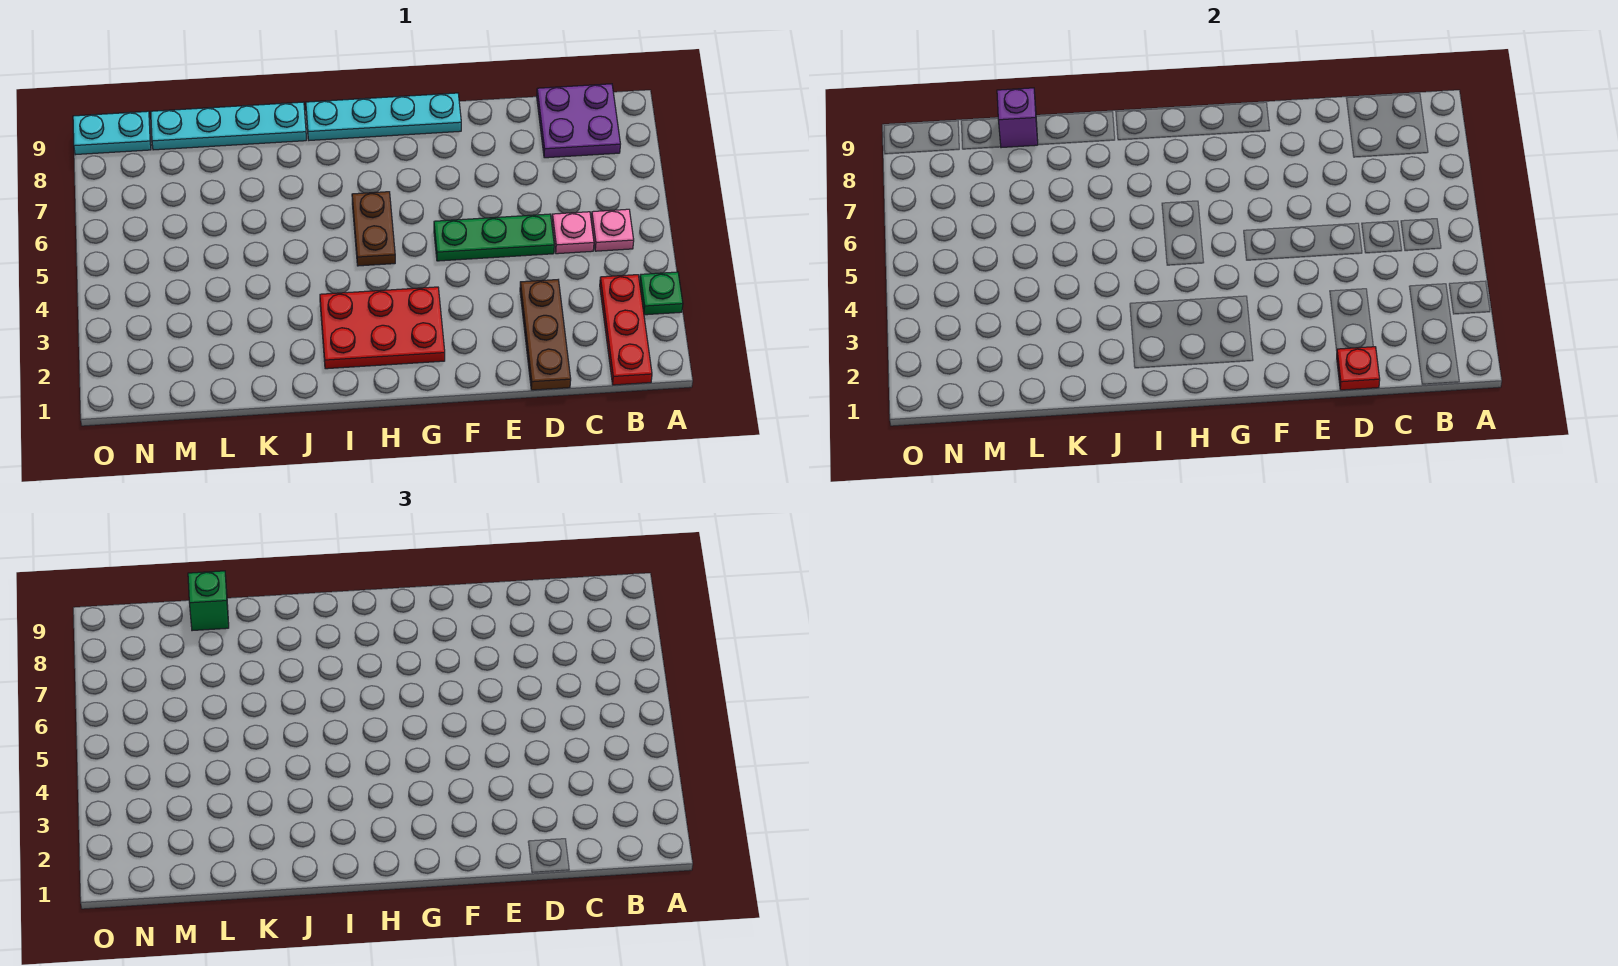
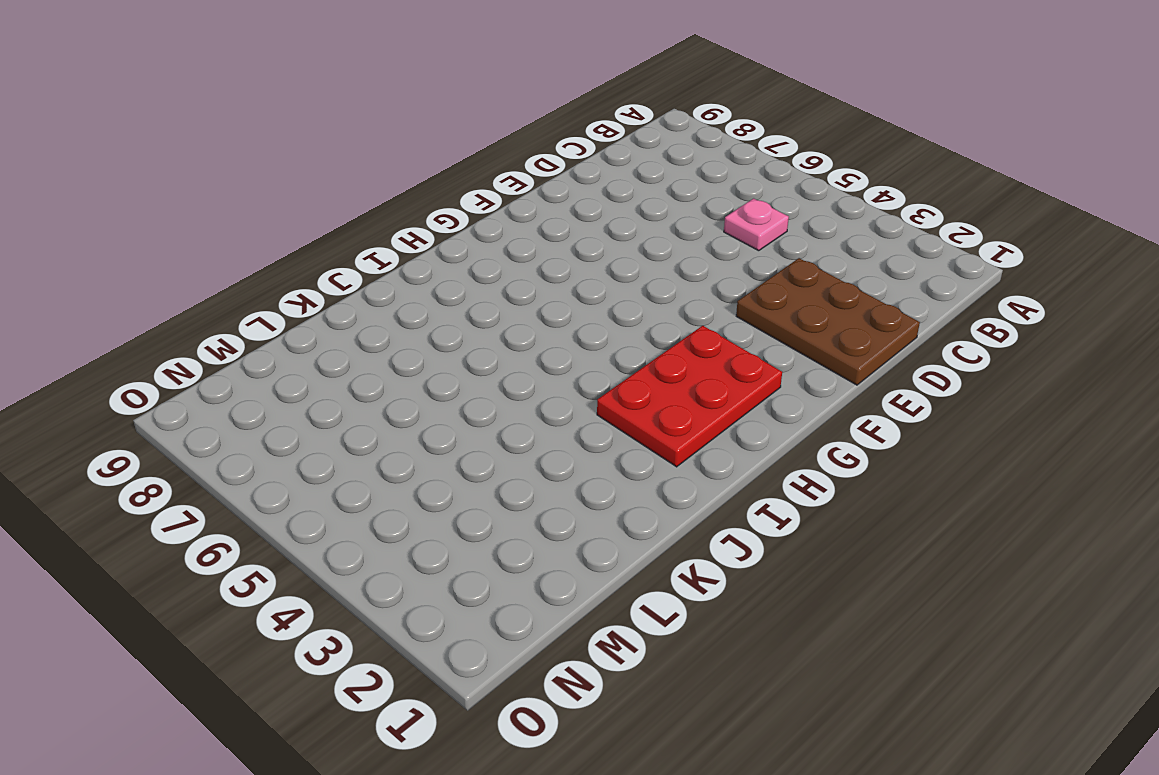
brown 2x3 plate [736,258,920,385] -> brown 1x3 plate [520,280,571,390]
none -> green 1x1 plate [640,272,683,315]
none -> red 1x3 plate [600,275,652,385]
none -> pink 1x1 plate [591,209,634,251]

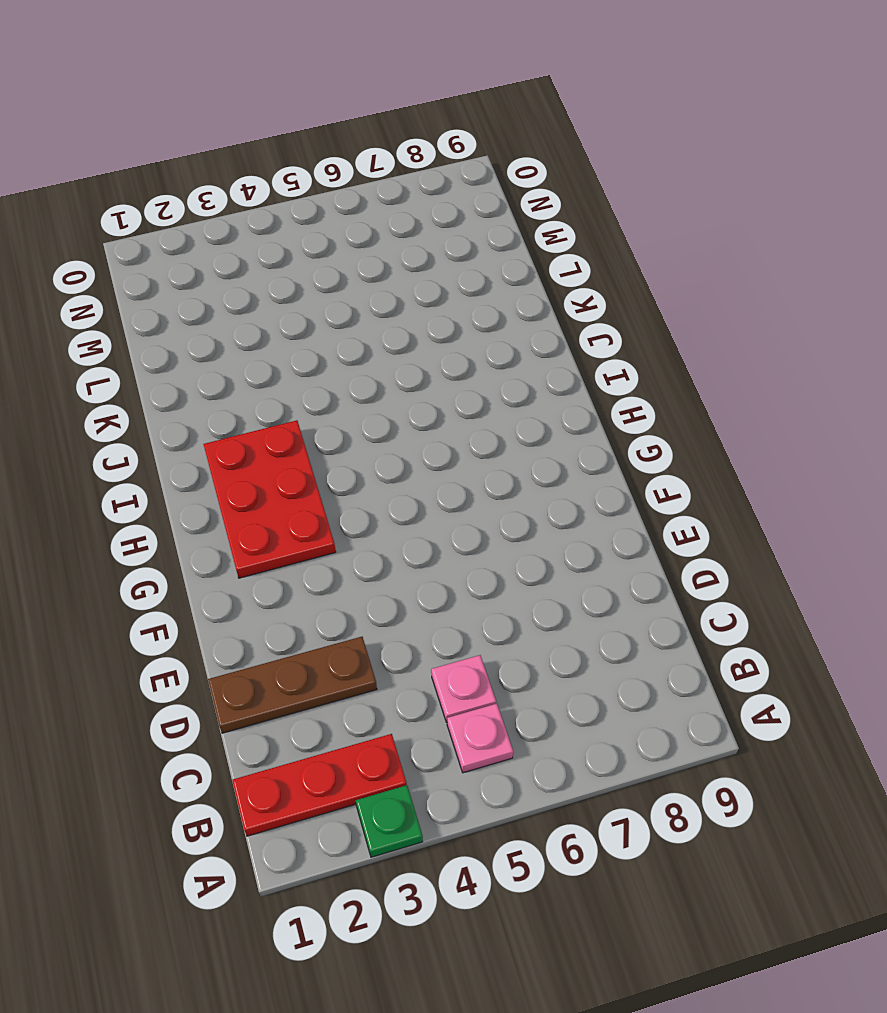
none -> purple 2x2 plate [537,84,620,158]
none -> green 1x3 plate [434,214,554,261]
none -> cyan 1x4 plate [306,93,461,140]

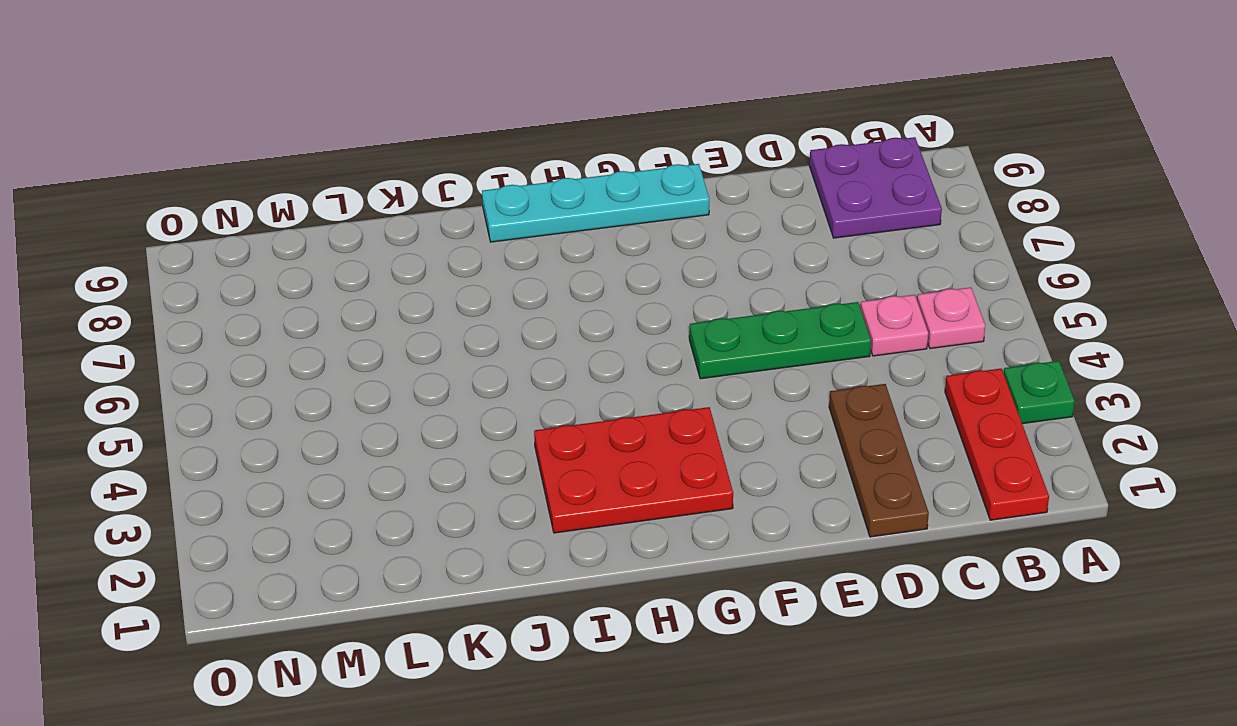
none -> brown 1x2 plate [352,192,395,266]
none -> cyan 1x4 plate [151,102,306,150]
none -> cyan 1x2 plate [73,111,151,155]

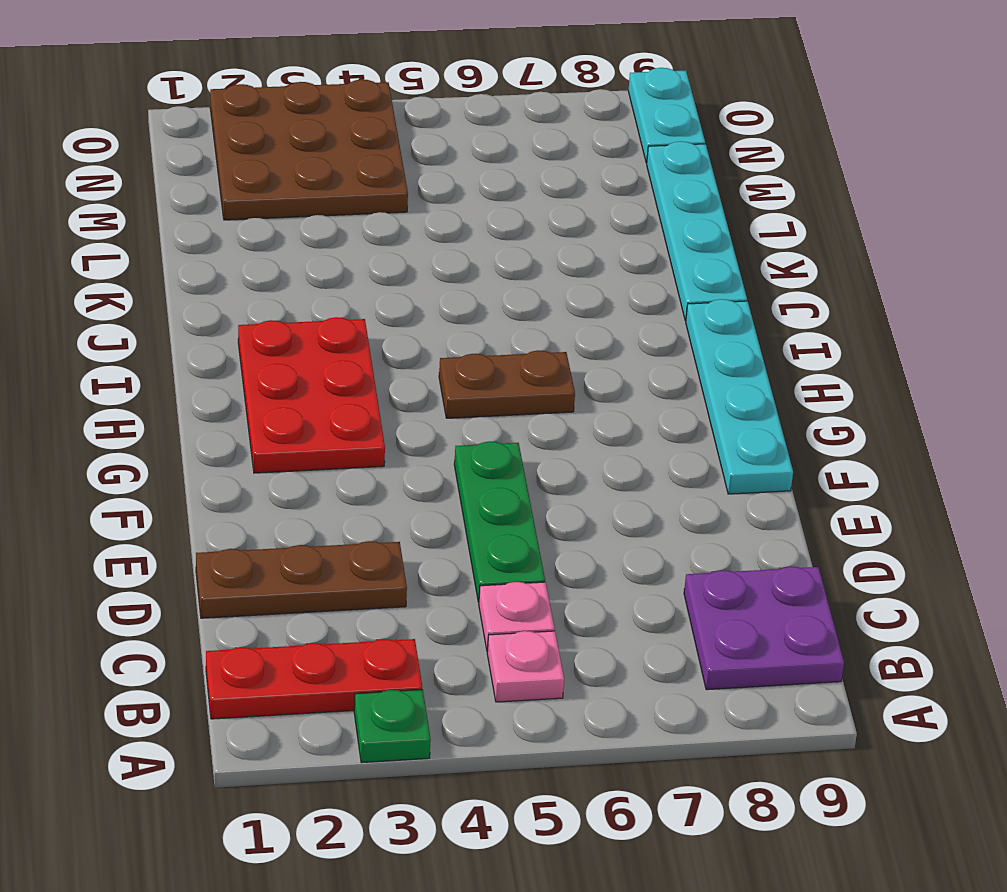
brown 3x3 plate [210,79,408,220] -> none
none -> red 1x1 plate [1337,347,1380,390]
none -> purple 1x1 brick [997,88,1038,148]
none -> green 1x1 brick [188,571,229,631]

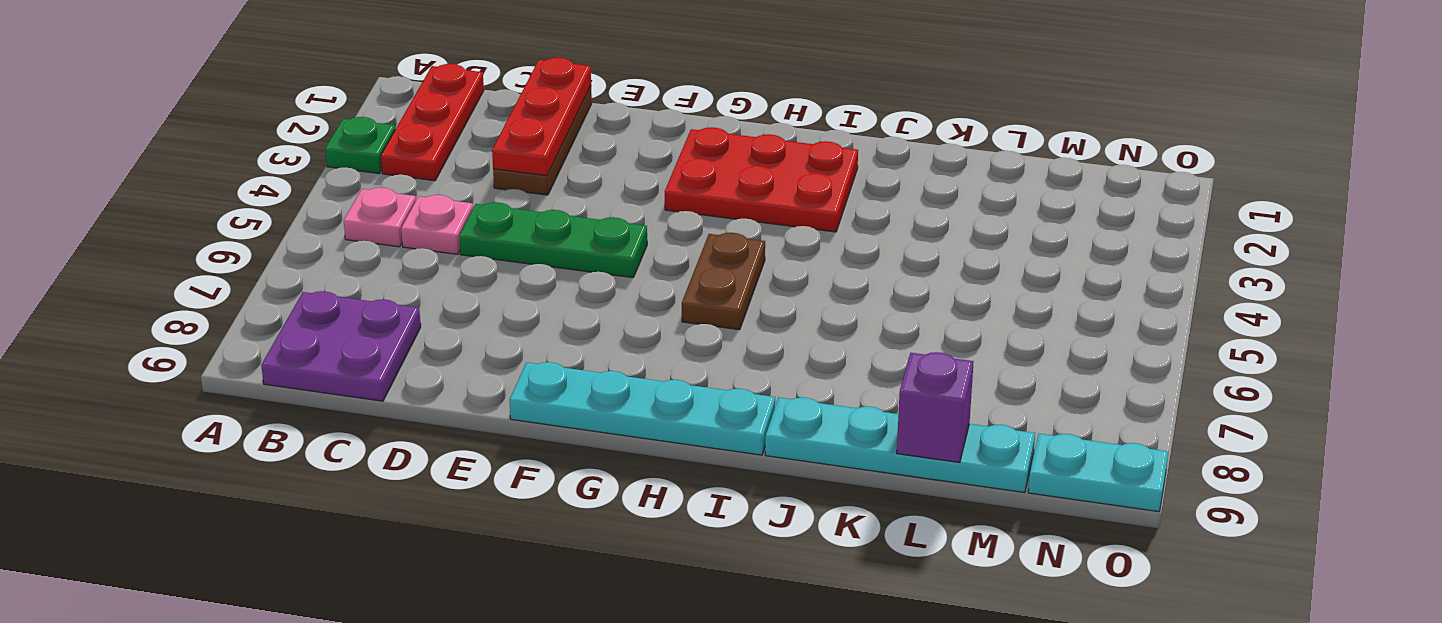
red 1x3 plate [492,58,591,176] -> red 1x1 plate [1337,347,1380,390]
none -> green 1x1 brick [188,571,229,631]

